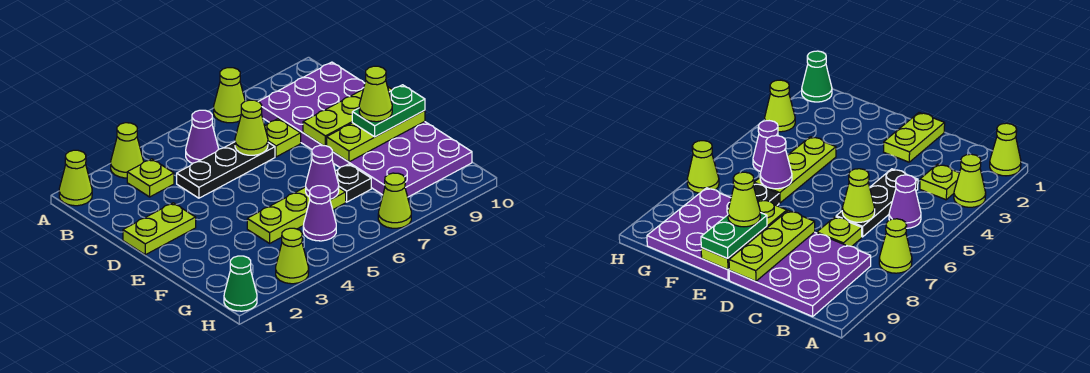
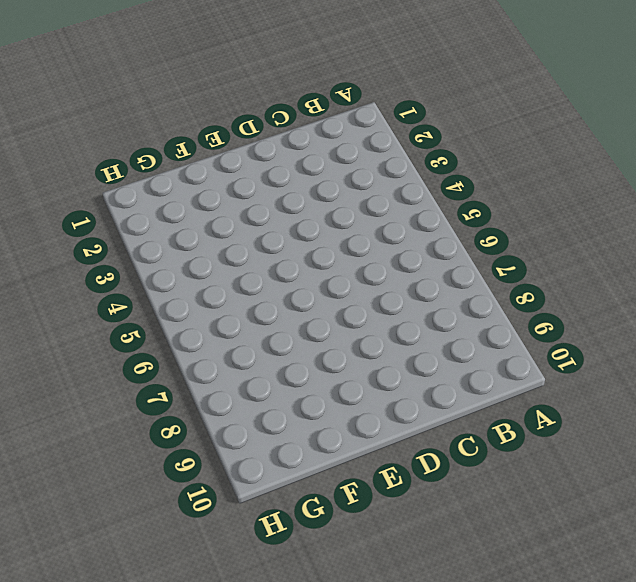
none -> lime 1x1 cone [59,150,92,206]
none -> lime 1x1 cone [111,123,144,178]
none -> lime 1x1 cone [214,68,245,123]

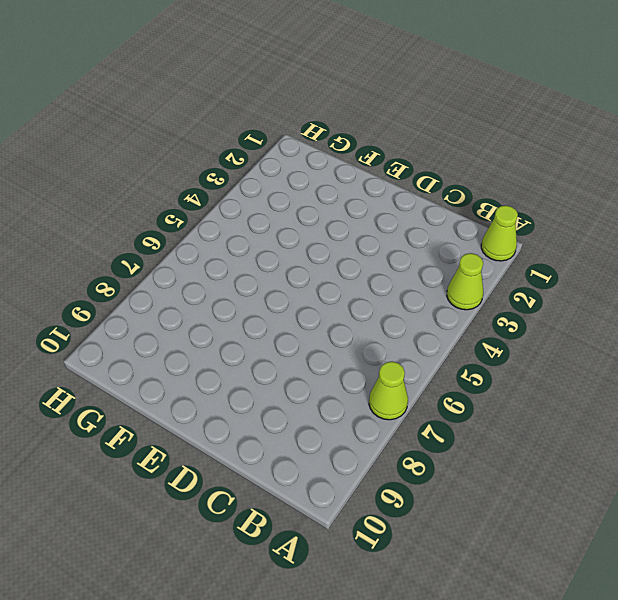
none -> lime 1x1 plate [127,159,174,197]
none -> purple 1x1 cone [186,110,219,164]
none -> purple 3x3 plate [259,62,365,149]

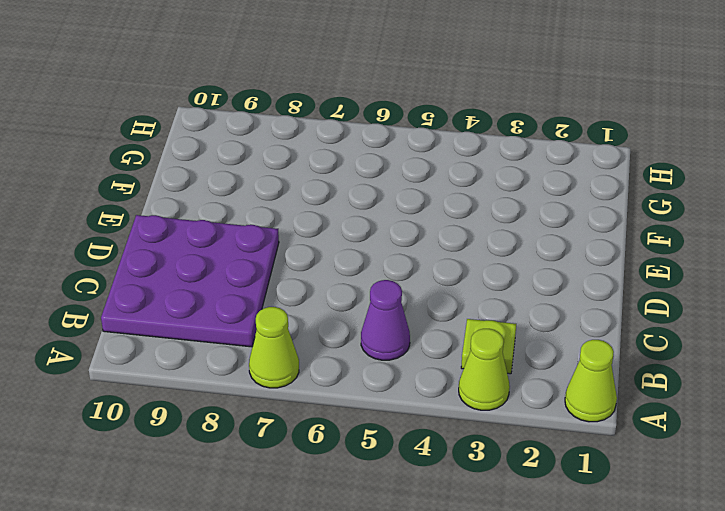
none -> black 1x3 plate [177,142,275,198]
none -> lime 1x1 plate [265,119,301,157]
none -> lime 1x2 plate [123,203,196,255]

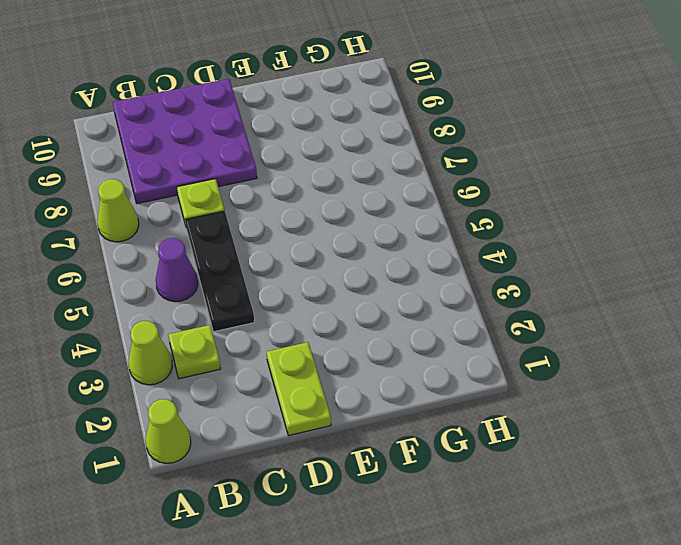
none -> purple 3x3 plate [332,122,472,197]
none -> lime 1x3 plate [247,187,346,243]
none -> black 1x1 plate [335,164,371,202]

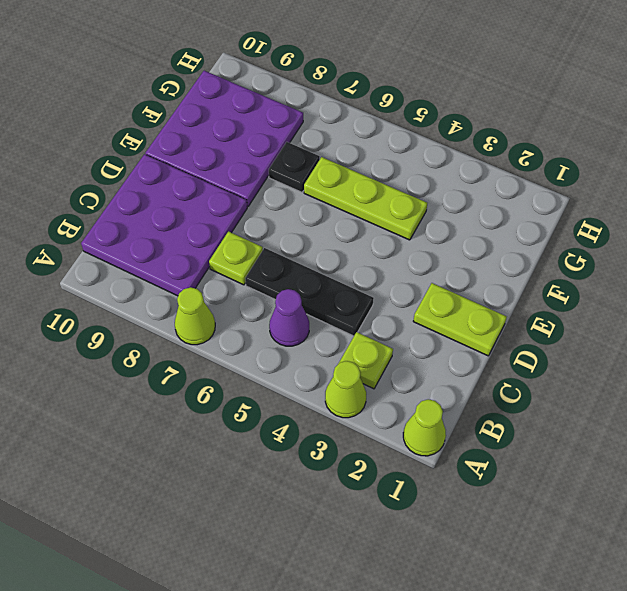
none -> purple 1x1 cone [303,186,336,241]
none -> green 1x1 cone [224,256,257,311]
none -> lime 1x1 cone [276,228,309,284]

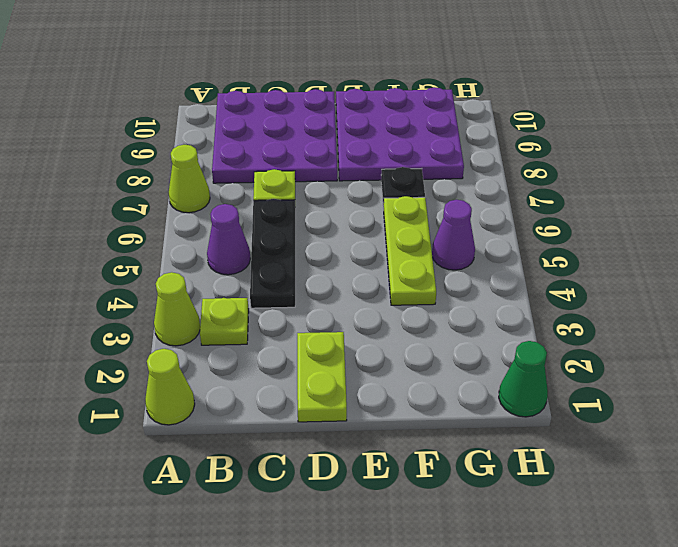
none -> lime 1x1 cone [276,228,309,284]
none -> lime 1x1 cone [378,173,411,228]
none -> lime 1x1 cone [235,100,268,155]

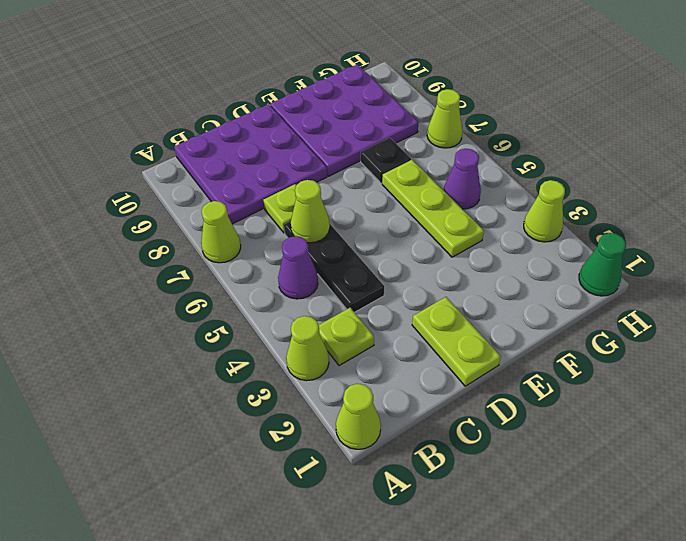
none -> lime 1x3 plate [303,87,392,146]
none -> lime 1x3 plate [327,110,425,162]
none -> purple 1x1 cone [306,145,339,199]

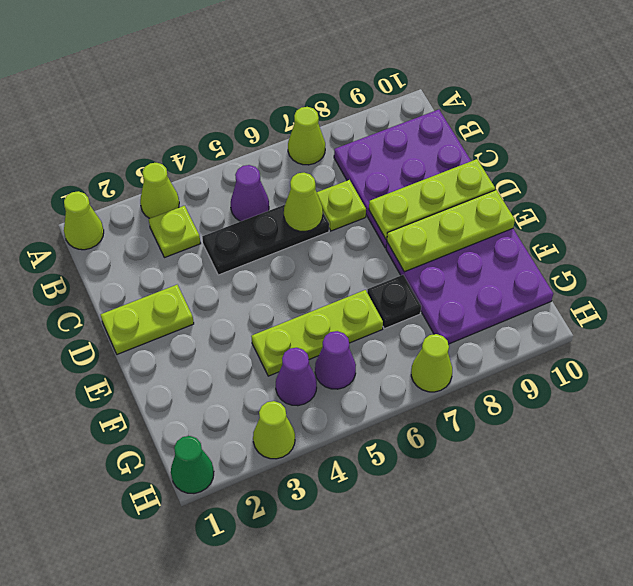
purple 1x1 cone [276,348,317,406] -> purple 1x1 cone moved to [306,145,339,199]
none -> green 1x2 plate [352,85,425,137]
none -> lime 1x1 cone [359,66,392,122]

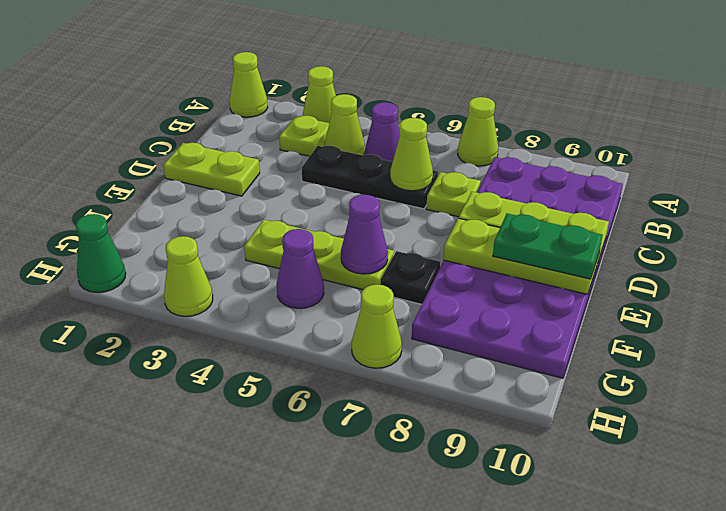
lime 1x1 cone [325,94,365,155] -> lime 1x1 cone moved to [359,66,392,122]

